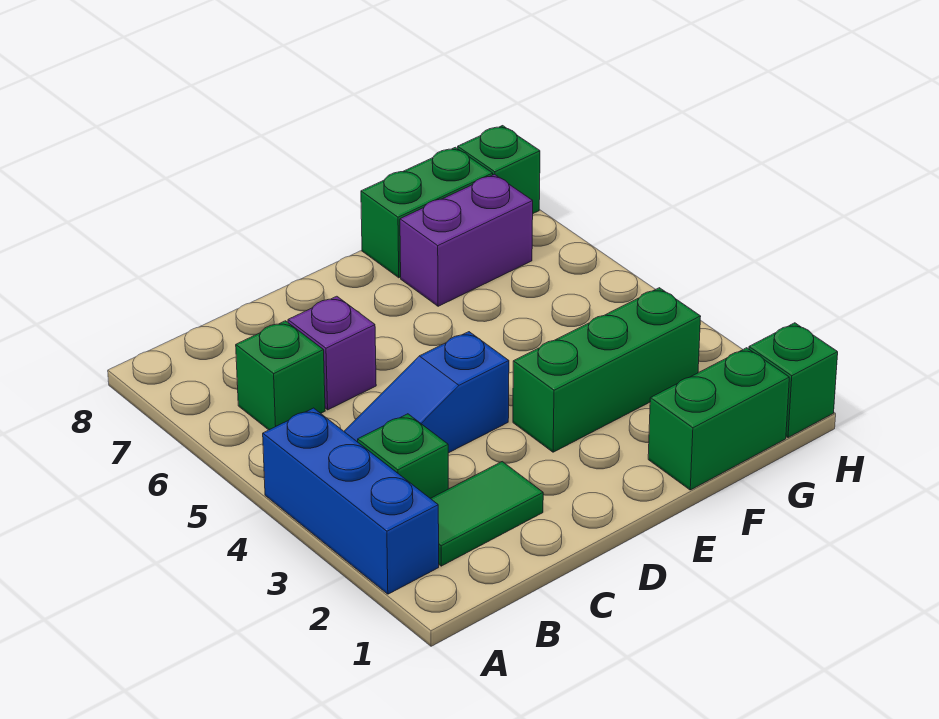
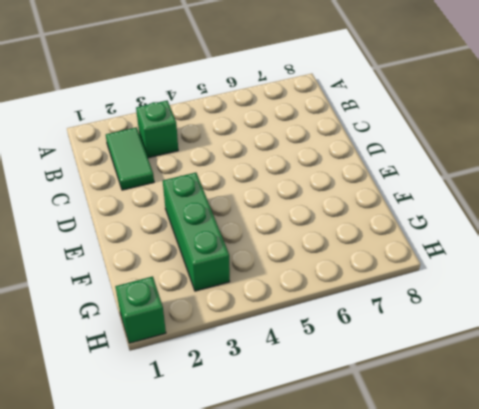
none -> blue 1x3 brick [263,408,439,594]
none -> blue 1x3 slope [344,332,509,453]
none -> green 1x1 brick [236,321,325,430]

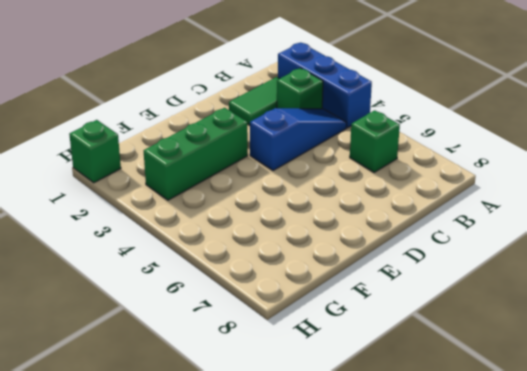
none -> purple 1x1 brick [288,296,376,410]
none -> green 1x2 brick [648,348,789,490]
none -> purple 1x2 brick [400,174,533,306]

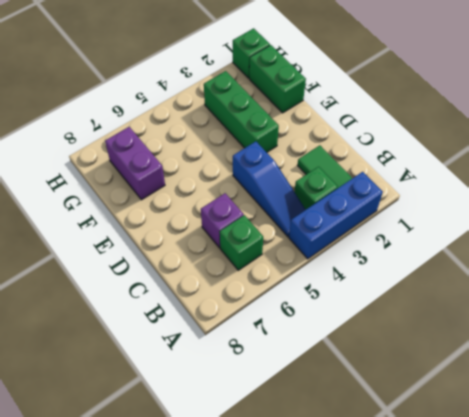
none -> green 1x2 brick [361,147,493,278]
none -> green 1x1 brick [458,126,540,213]

